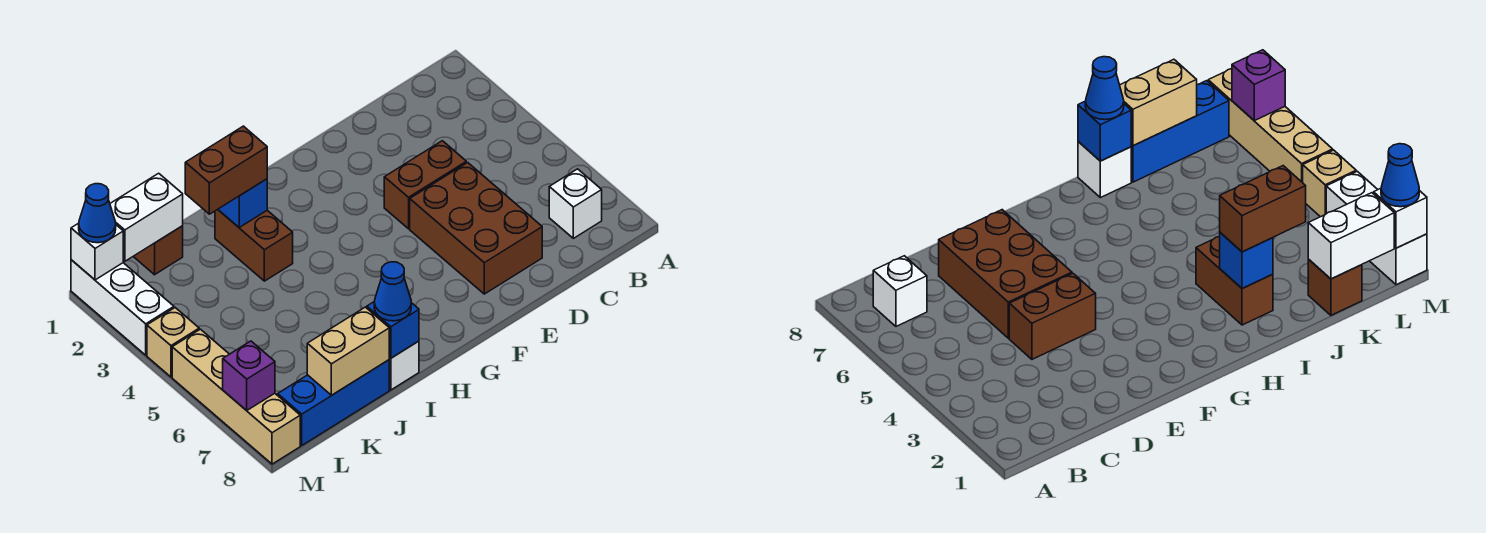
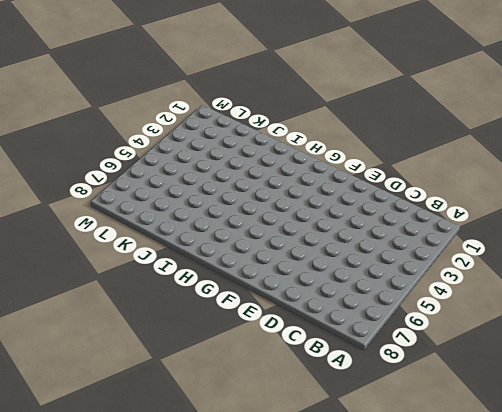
none -> white 1x1 brick [549,169,602,238]
none -> brown 1x2 brick [384,141,466,229]
none -> brown 2x3 brick [410,162,542,294]

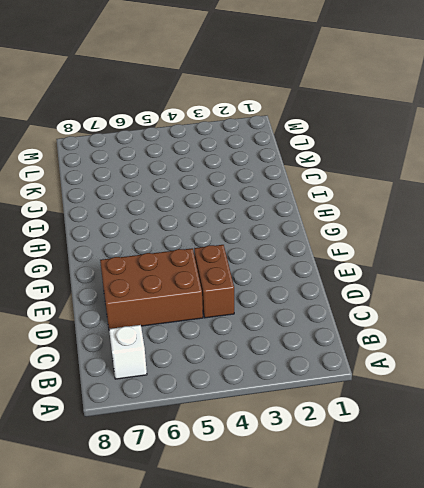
none -> brown 1x2 brick [215,209,293,281]
none -> white 1x1 brick [389,341,419,390]
none -> blue 1x3 brick [278,360,389,445]

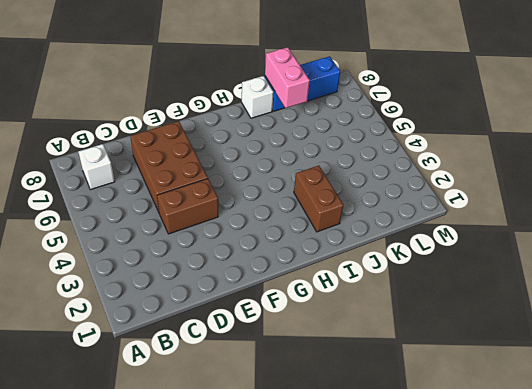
pink 1x2 brick [265,47,310,108] -> tan 1x2 brick [307,307,389,395]
none -> brown 1x1 brick [133,226,183,275]
none -> white 1x3 brick [71,260,174,355]
none -> tan 1x1 brick [147,308,199,377]

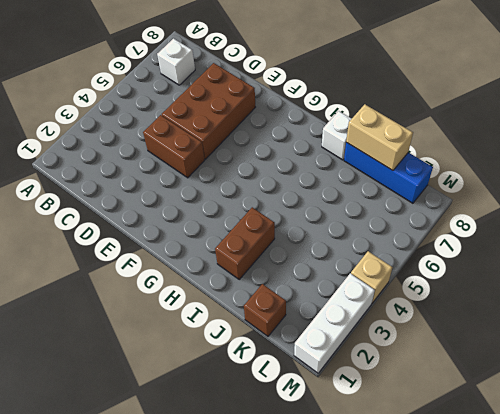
none -> tan 1x4 brick [172,329,300,464]
none -> blue 1x1 brick [218,179,267,227]
none -> blue 1x1 brick [367,301,419,358]

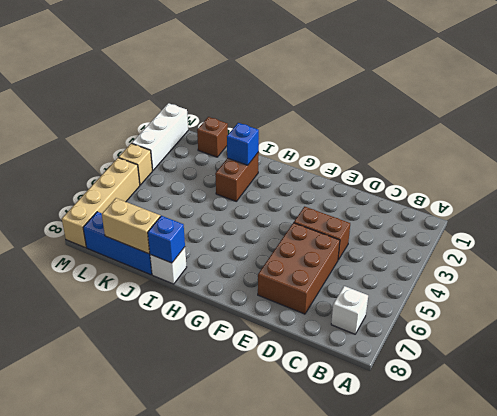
none -> white 1x2 brick [110,173,183,261]
none -> white 1x1 brick [71,223,123,280]
none -> purple 1x1 brick [223,341,275,410]

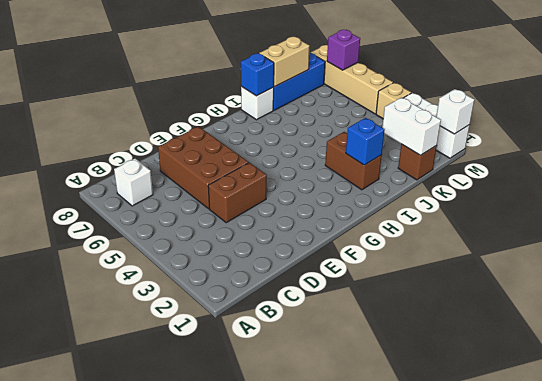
white 1x2 brick [382,97,441,155] -> white 1x2 brick turned to [110,173,183,261]
none -> brown 1x2 brick [185,126,267,214]
none -> blue 1x1 cone [374,262,411,321]
none -> blue 1x1 cone [79,184,116,243]

